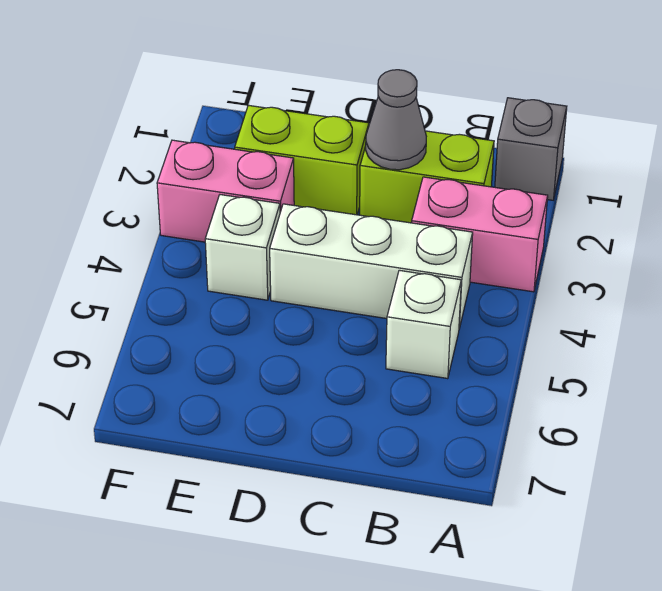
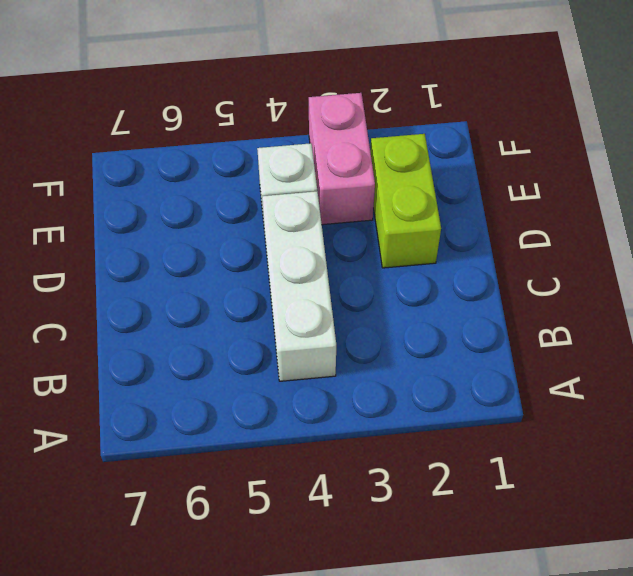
none -> grey 1x1 brick [495,98,567,200]
none -> pink 1x2 brick [412,177,548,292]

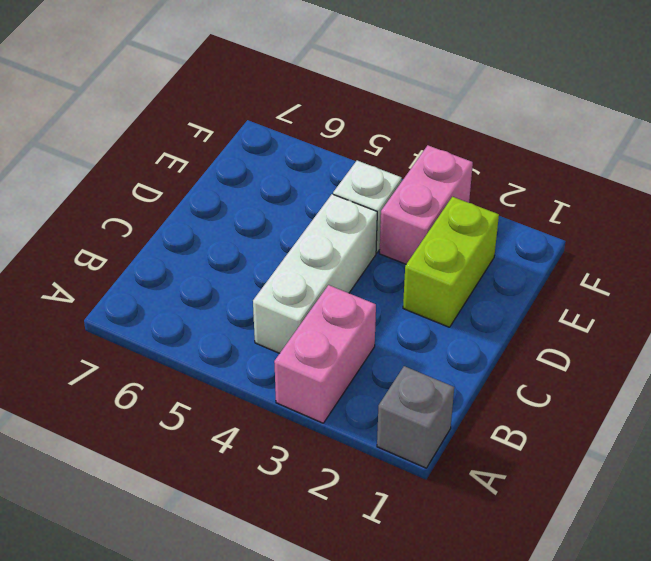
none -> lime 1x2 brick [360,131,494,223]
none -> white 1x1 brick [386,270,461,379]

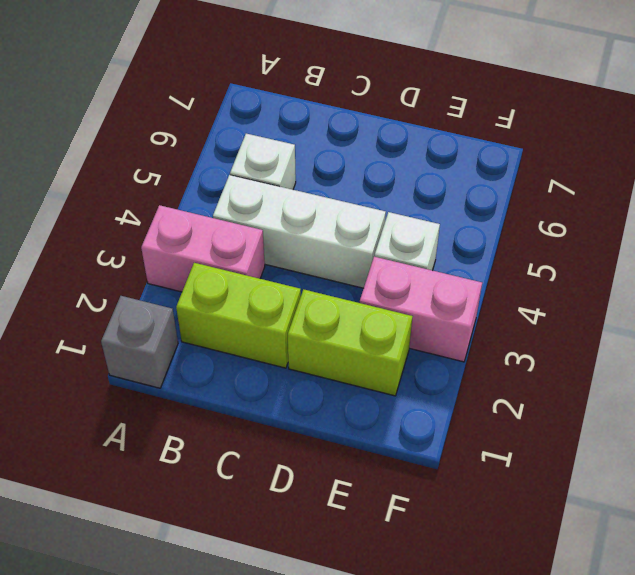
none -> grey 1x1 cone [366,70,426,170]

